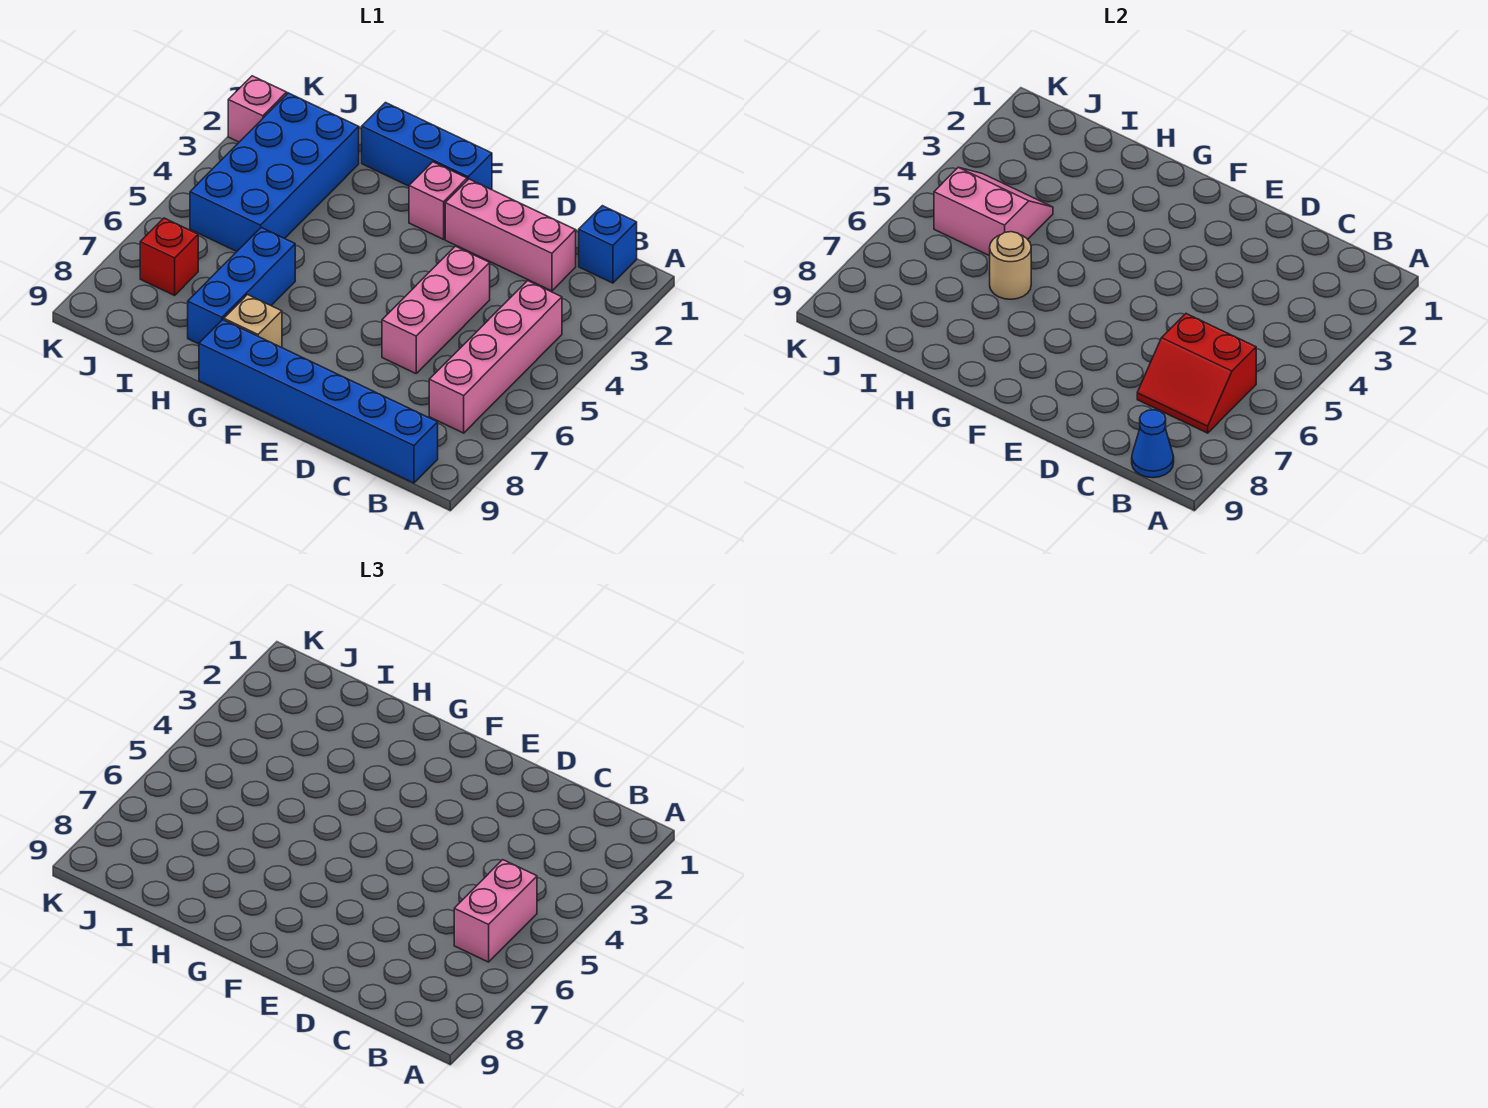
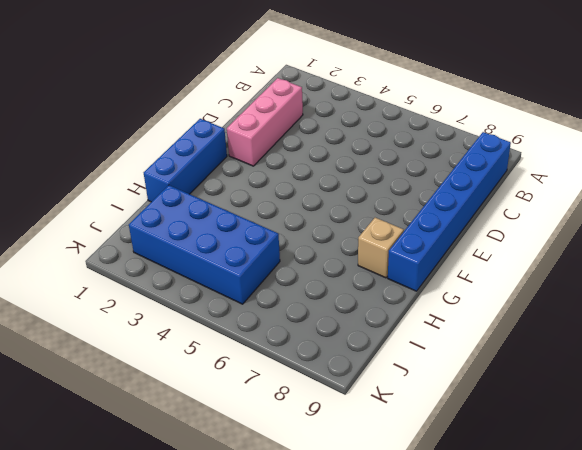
none -> blue 1x1 brick [579,206,637,283]
none -> pink 1x4 brick [429,281,562,433]
none -> pink 1x3 brick [382,246,490,373]

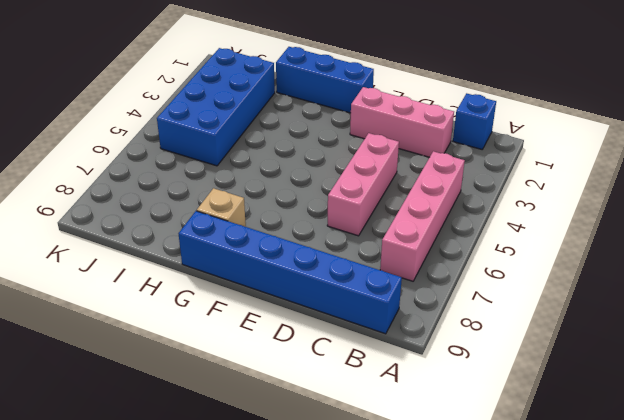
none -> pink 1x1 brick [409,162,467,239]
none -> blue 1x3 brick [188,228,295,344]
none -> red 1x1 brick [140,218,198,295]

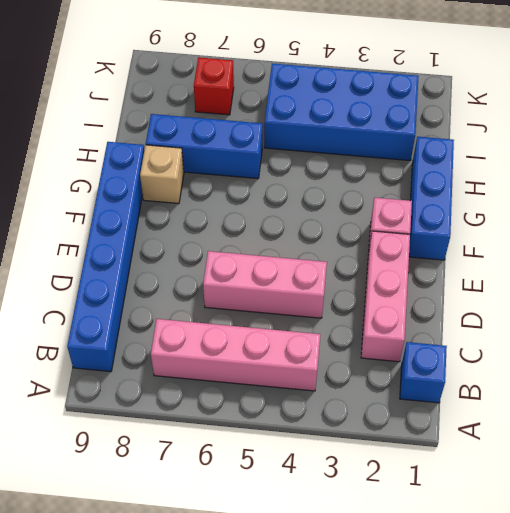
none -> pink 1x1 brick [228,76,287,142]
none -> red 2x2 slope [1137,314,1256,433]
none -> blue 1x1 cone [1132,410,1174,478]

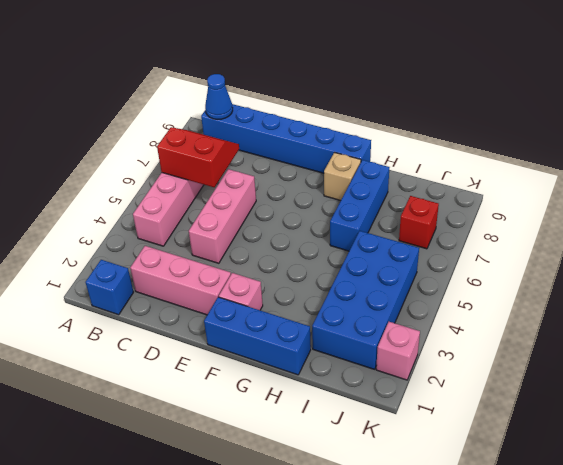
none -> tan 1x1 round brick [990,232,1031,299]
none -> pink 2x2 slope [934,167,1053,256]
none -> pink 1x2 brick [454,860,537,962]

